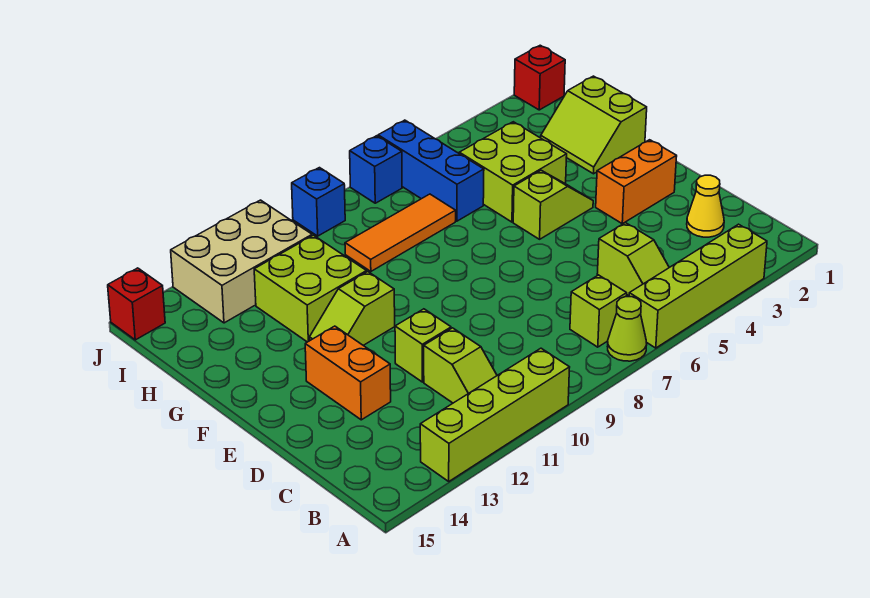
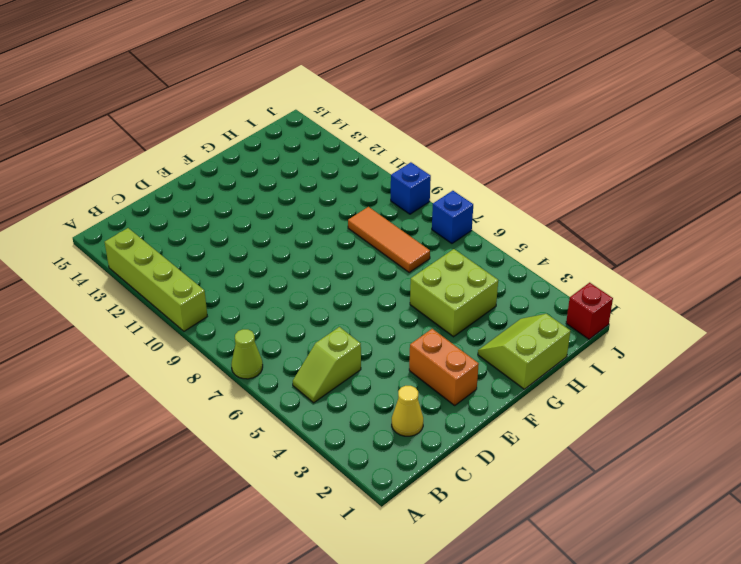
none -> lime 1x4 brick [629,224,767,348]
none -> lime 1x1 brick [570,275,627,347]
none -> lime 1x2 slope [424,328,497,403]

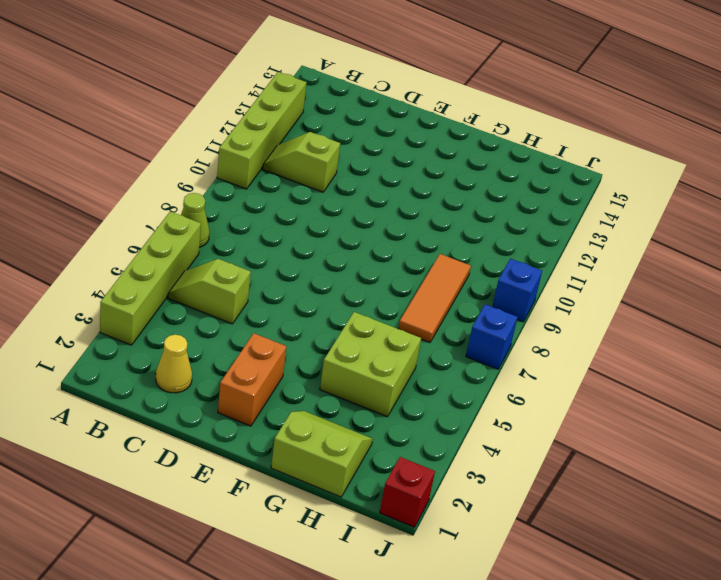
none -> lime 1x1 brick [570,275,627,347]
none -> lime 1x1 brick [395,309,451,382]
none -> orange 1x2 brick [305,326,391,420]

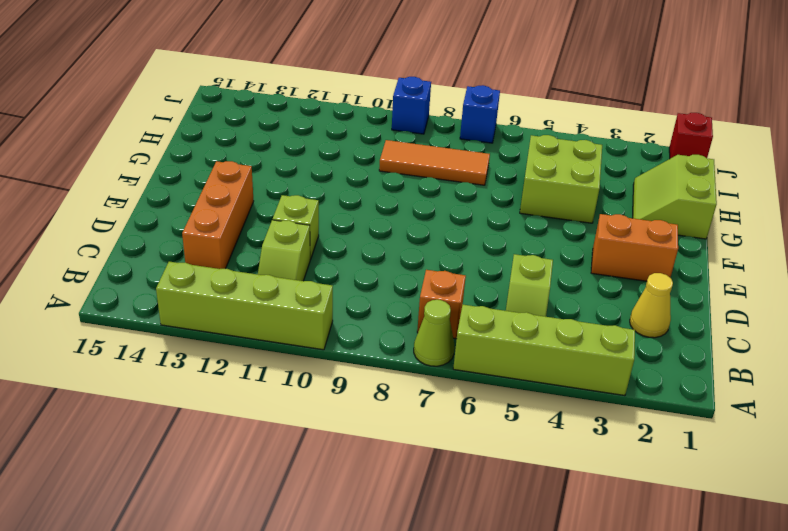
orange 1x1 brick [417,270,466,339] -> lime 1x1 brick [570,275,627,347]
orange 1x3 brick [182,161,254,269] -> orange 1x2 brick [305,326,391,420]
none -> lime 1x2 slope [513,170,593,239]
none -> lime 1x2 slope [310,272,395,345]
none -> lime 2x2 brick [254,235,367,342]

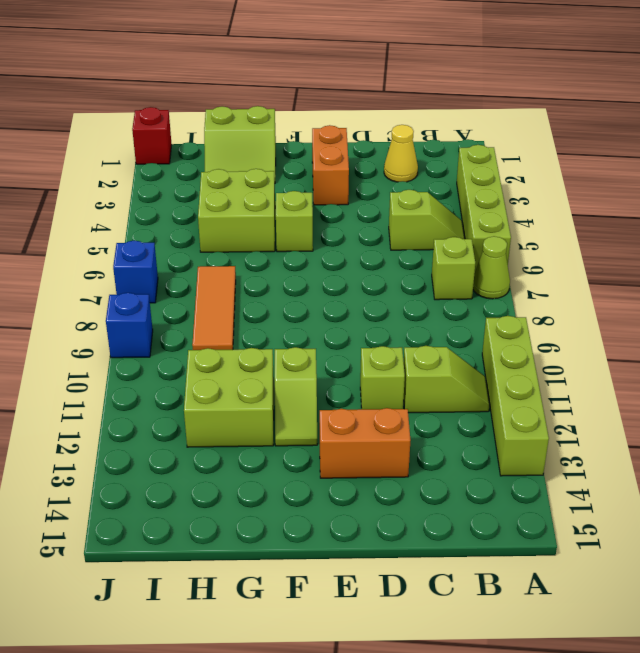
none -> blue 1x3 brick [378,120,484,221]
none -> tan 2x3 brick [171,200,312,323]
none -> red 1x1 brick [108,268,165,340]

